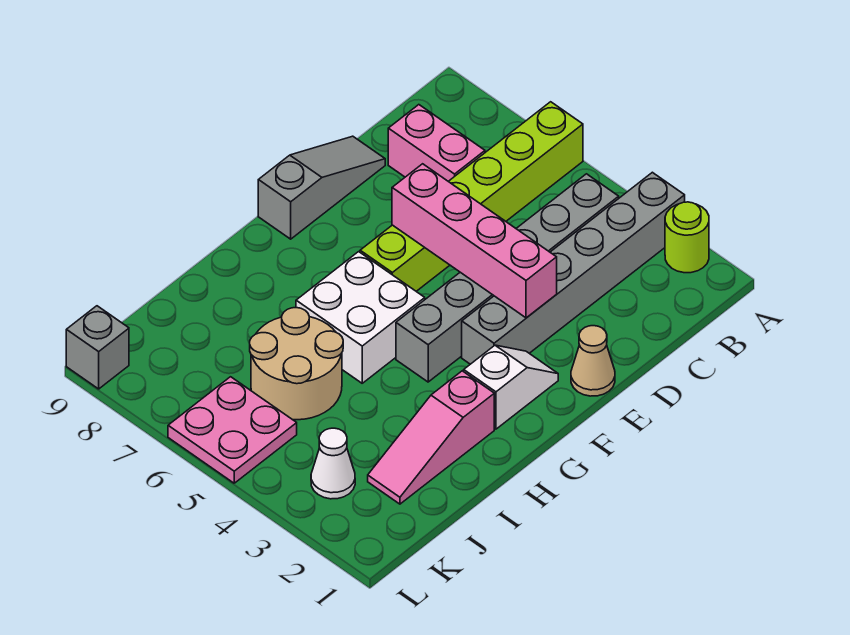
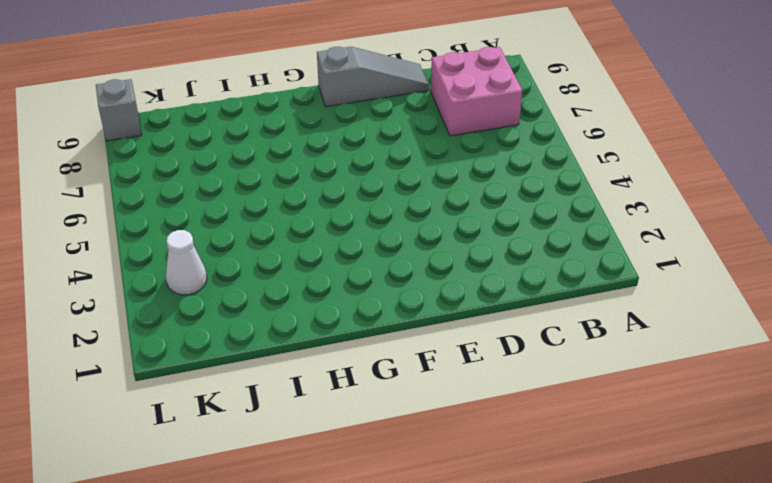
pink 2x2 brick [431,47,522,136] -> pink 1x2 brick [388,105,485,181]
none -> lime 1x1 round brick [665,202,709,273]
none -> grey 1x6 brick [462,172,685,364]
none -> lime 1x6 brick [360,102,583,291]

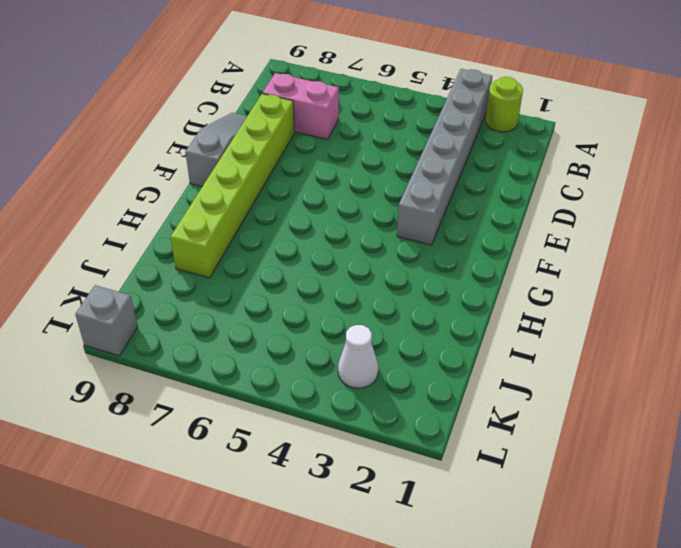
lime 1x6 brick [170,94,295,278] -> lime 1x6 brick moved to [360,102,583,291]
none -> grey 1x6 brick [396,174,619,382]
none -> tan 1x1 cone [571,326,615,396]
none -> white 1x2 slope [464,345,558,429]

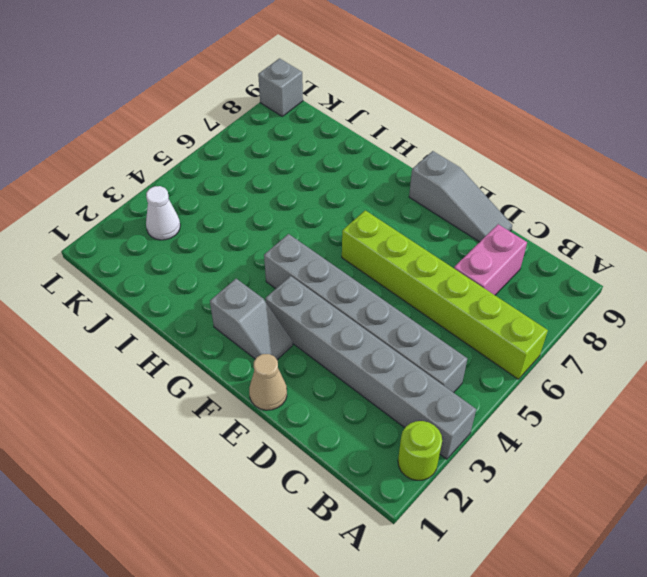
grey 1x2 slope [210,279,293,360] -> white 1x2 slope [464,345,558,429]
none -> white 2x2 brick [296,252,425,383]
none -> pink 1x3 slope [368,371,494,504]
none -> tan 2x2 round brick [250,308,343,420]

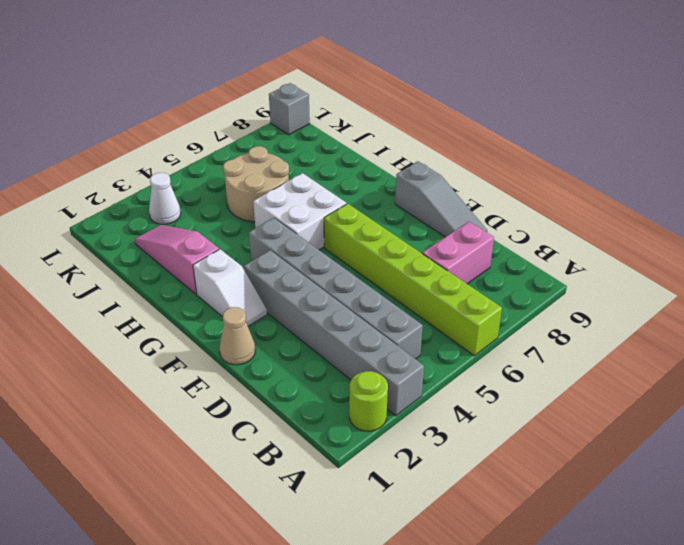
none -> pink 2x2 plate [168,377,297,483]
none -> pink 1x4 brick [392,164,557,318]

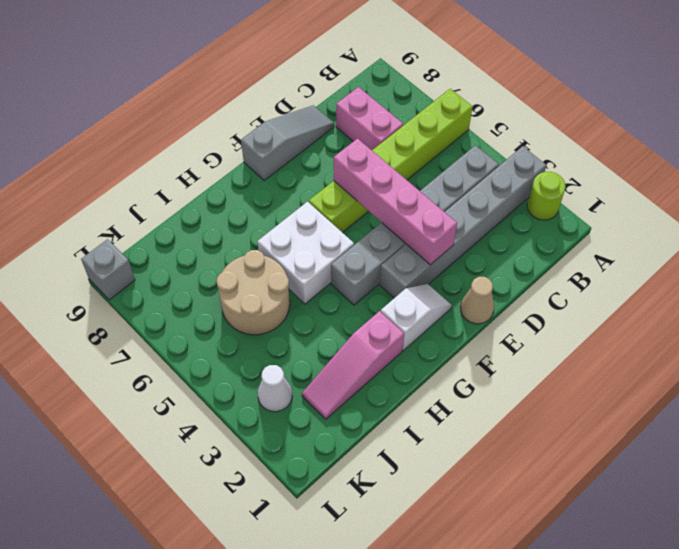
none -> pink 2x2 plate [168,377,297,483]

